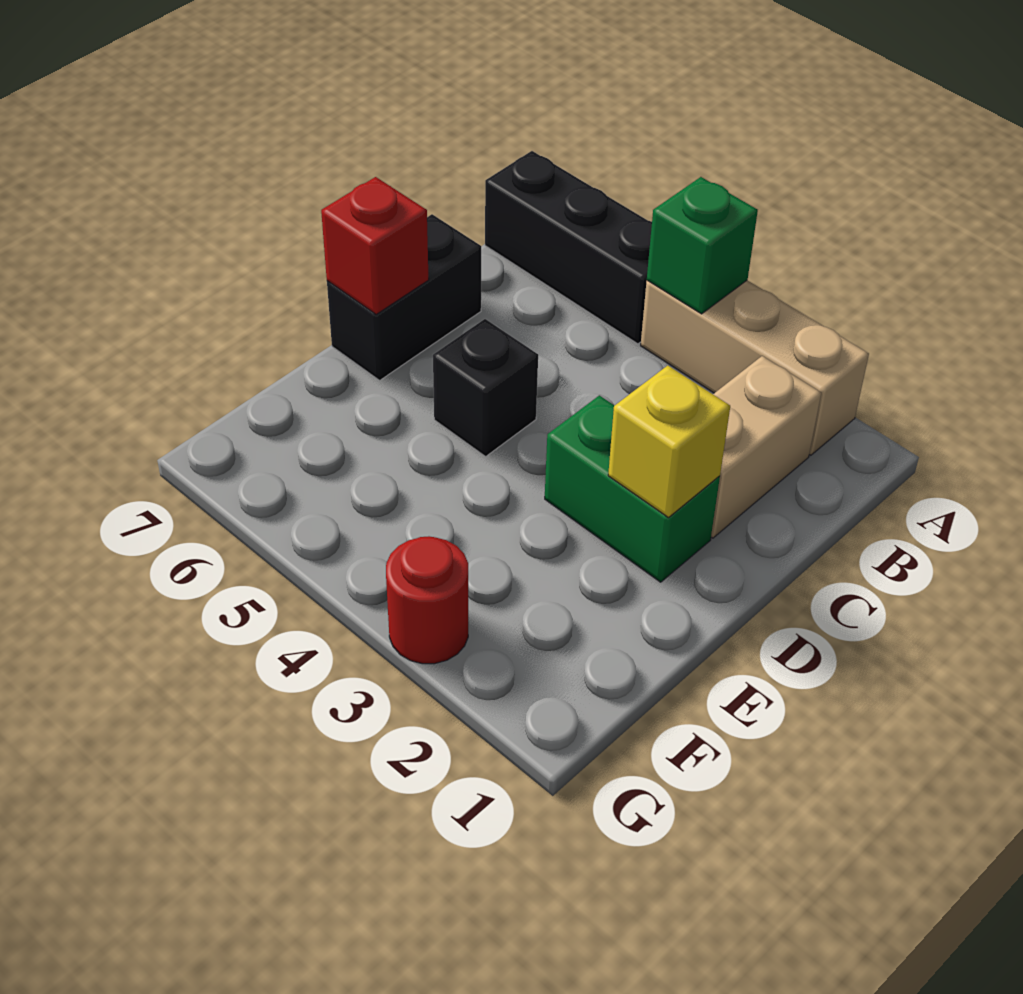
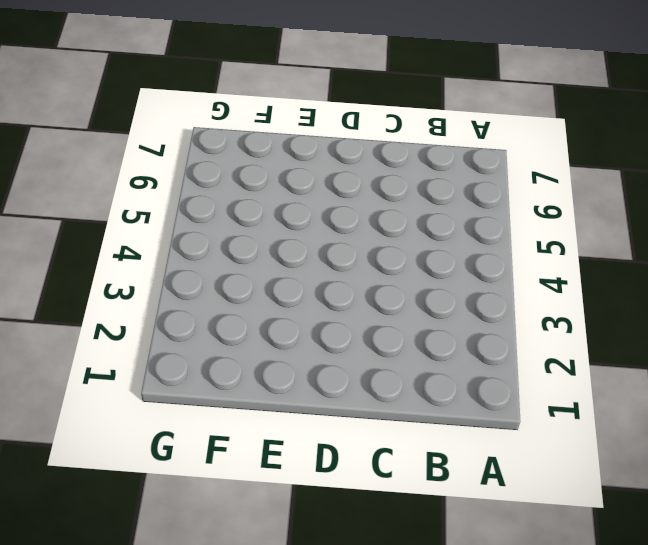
none -> tan 1x3 brick [641,280,869,455]
none -> black 1x3 brick [485,151,652,344]

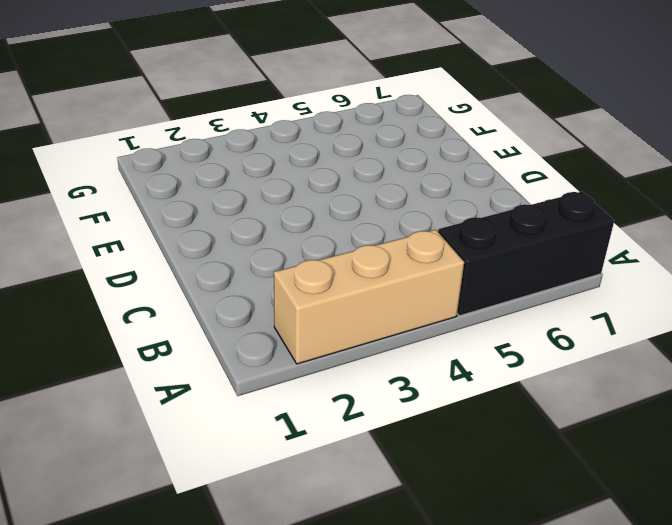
none -> tan 1x2 brick [711,356,821,538]
none -> black 1x2 brick [327,214,481,380]

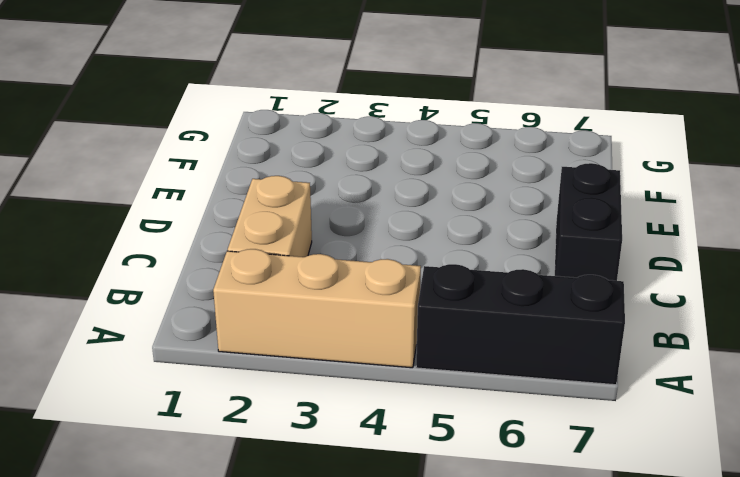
none -> green 1x2 brick [545,395,720,582]
none -> black 1x1 brick [433,319,538,456]

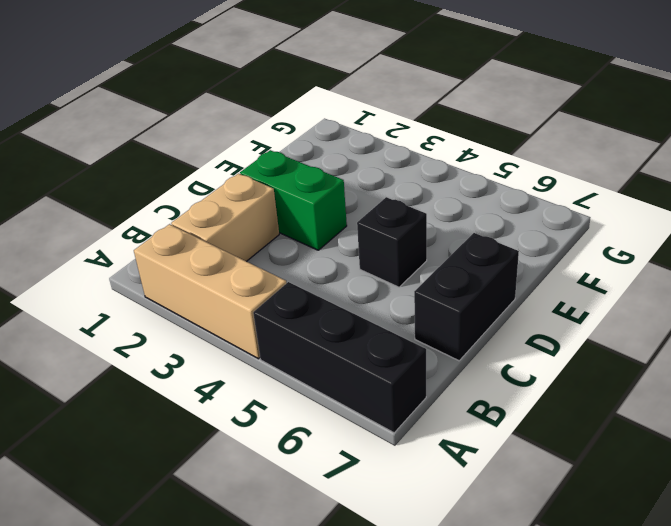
none -> red 1x1 round brick [386,536,468,664]
none -> green 1x1 brick [647,177,758,314]

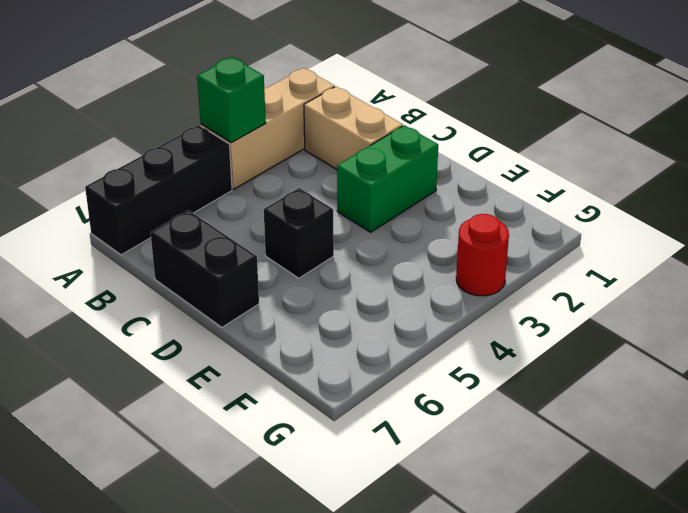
none -> yellow 1x1 brick [608,365,730,518]
none -> red 1x1 brick [321,177,429,314]

